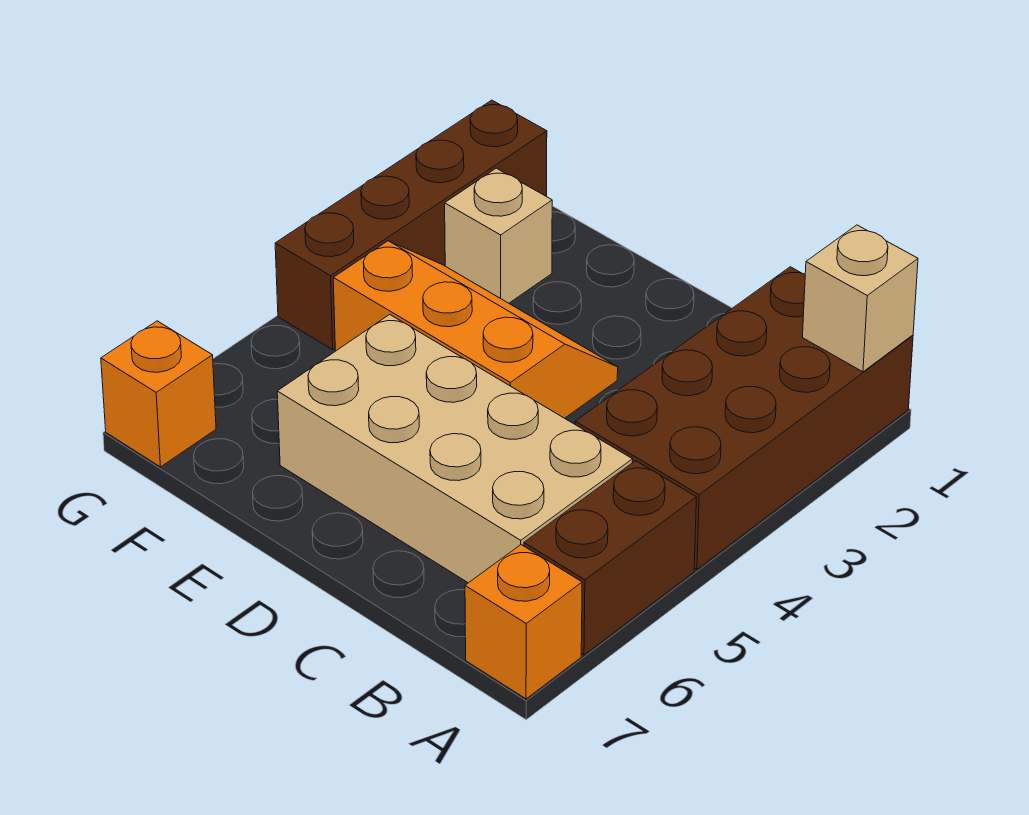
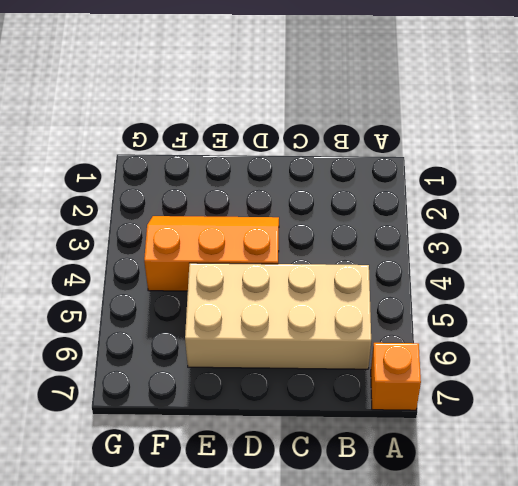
none -> brown 2x4 brick [575,267,913,570]
none -> brown 1x2 brick [524,461,696,655]

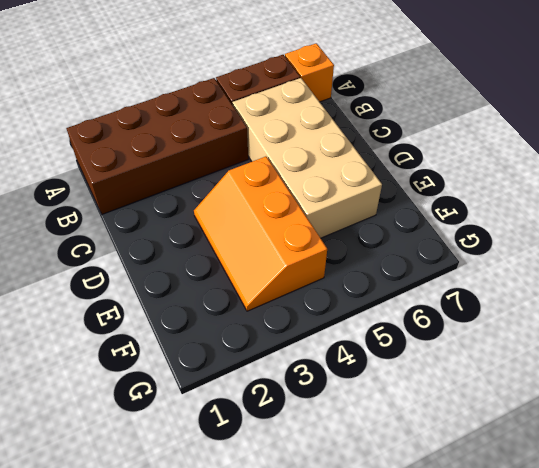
none -> tan 1x1 brick [445,168,552,303]
none -> brown 1x4 brick [275,100,547,350]

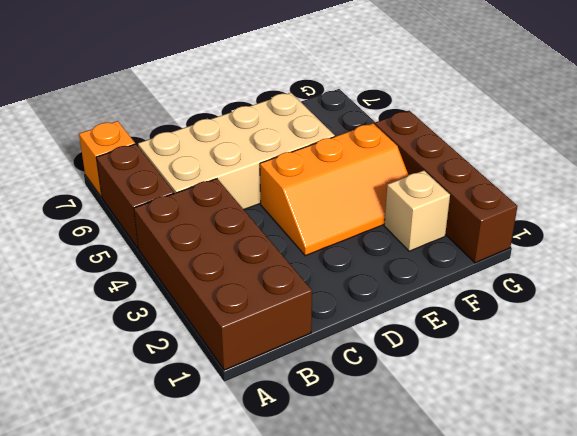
none -> orange 1x1 brick [101,321,216,467]
none -> tan 1x1 brick [803,225,918,372]

